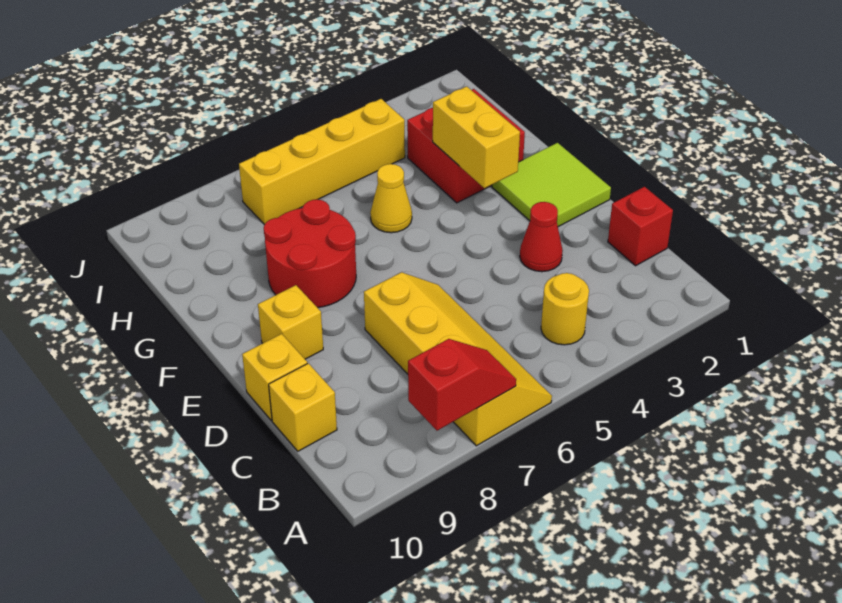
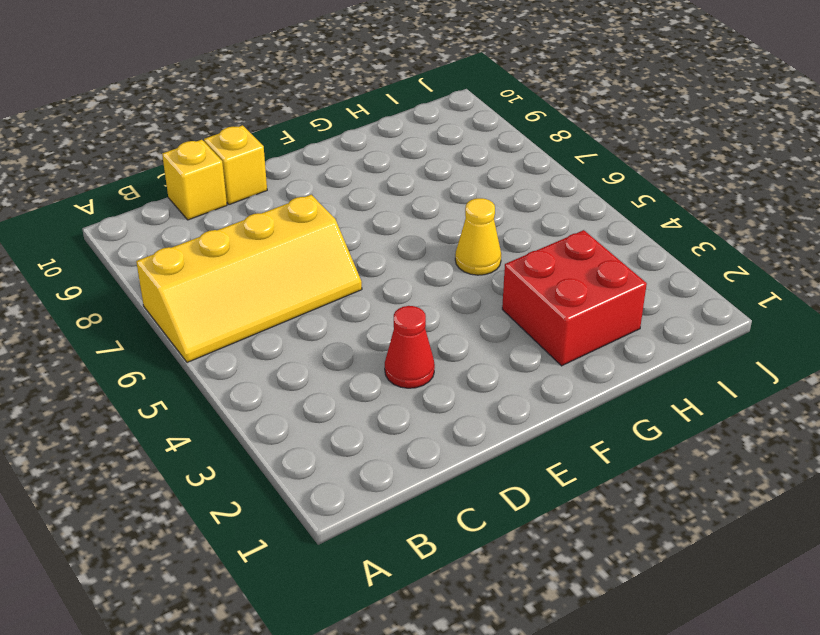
none -> yellow 1x1 round brick [541,273,589,345]
none -> red 1x1 brick [608,187,673,266]
none -> lime 2x2 tile [492,143,611,227]

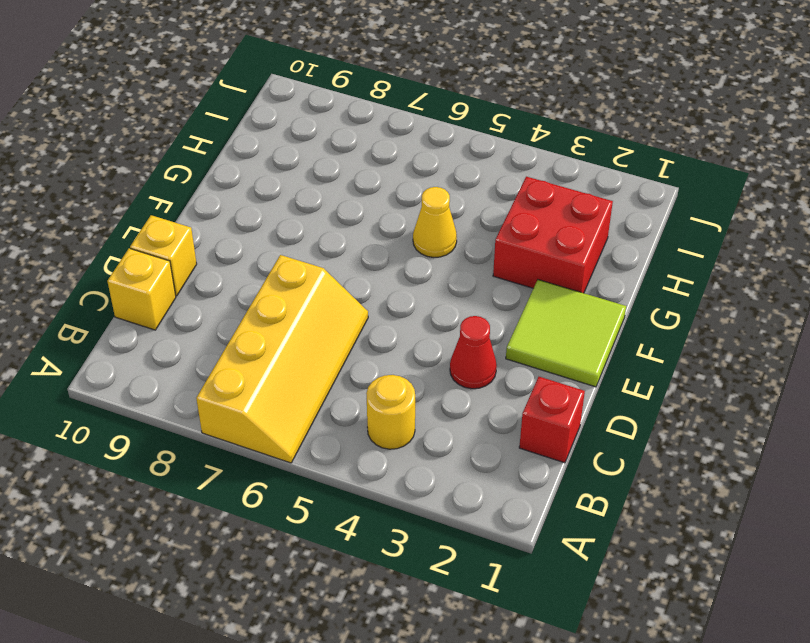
none -> yellow 1x1 brick [258,285,323,359]
none -> red 2x2 round brick [264,199,356,308]
none -> yellow 1x4 brick [239,99,405,225]

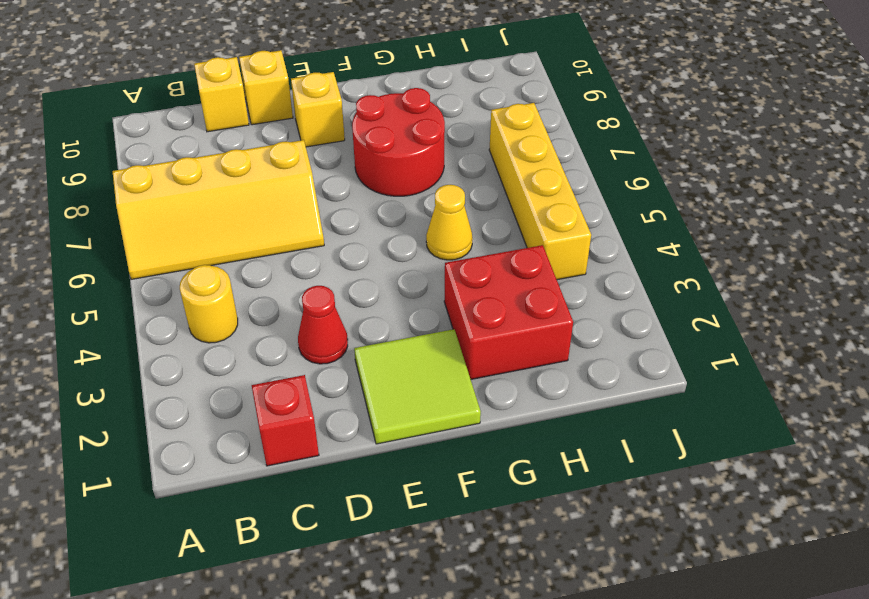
none -> red 1x2 slope [408,339,516,431]
none -> yellow 1x2 brick [433,86,520,188]

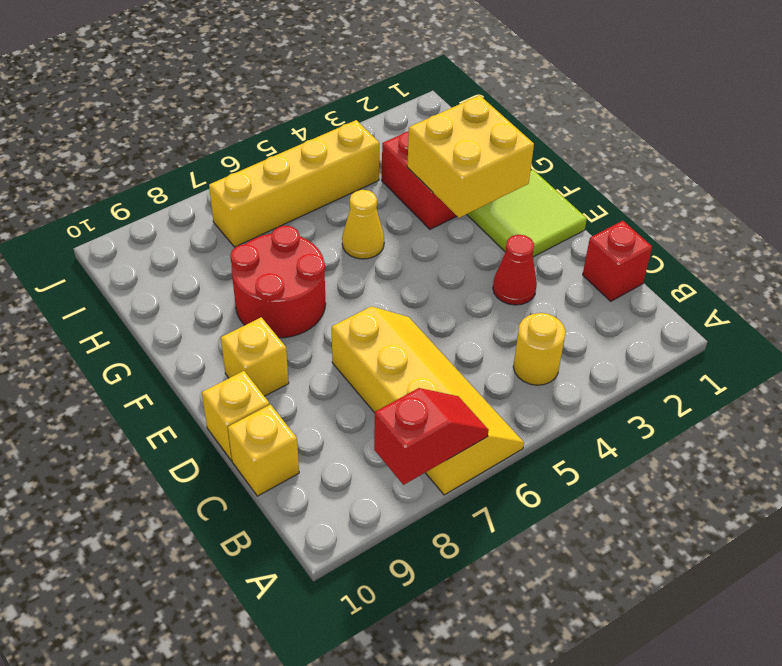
yellow 2x2 brick [407,95,534,218] -> yellow 1x2 brick [433,86,520,188]

